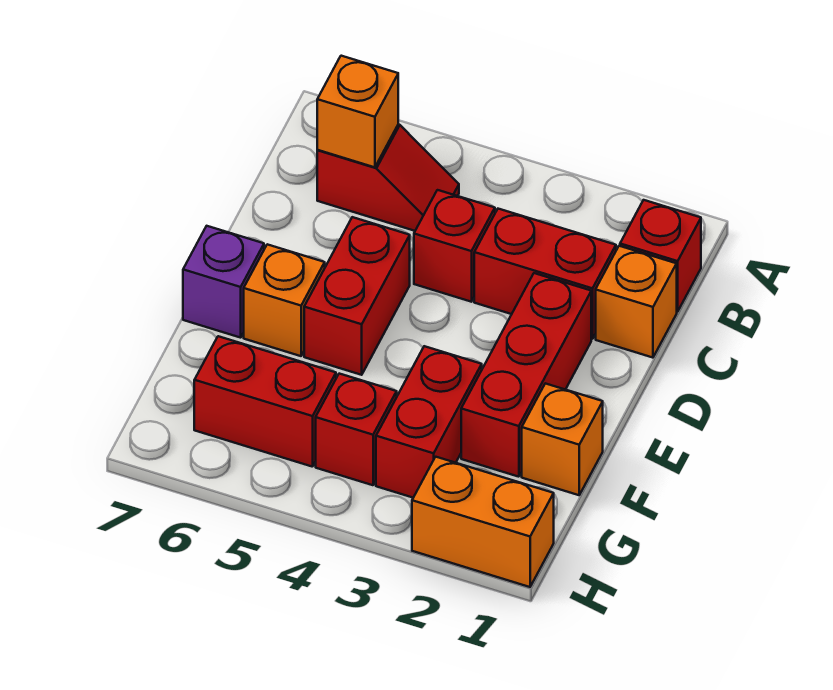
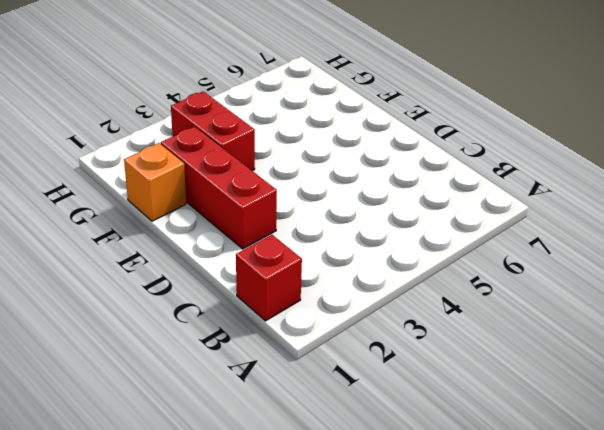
none -> red 1x2 slope [317,124,459,231]
none -> orange 1x1 brick [596,246,677,358]
none -> red 1x2 brick [474,209,616,339]

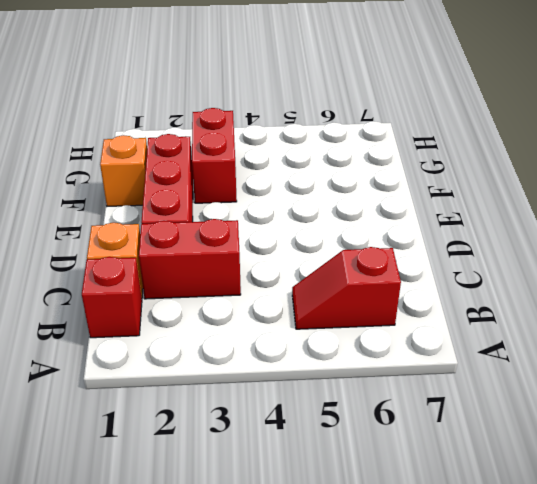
none -> red 1x1 brick [414,190,495,302]
none -> red 1x2 brick [304,217,410,375]
none -> orange 1x1 brick [244,244,325,356]

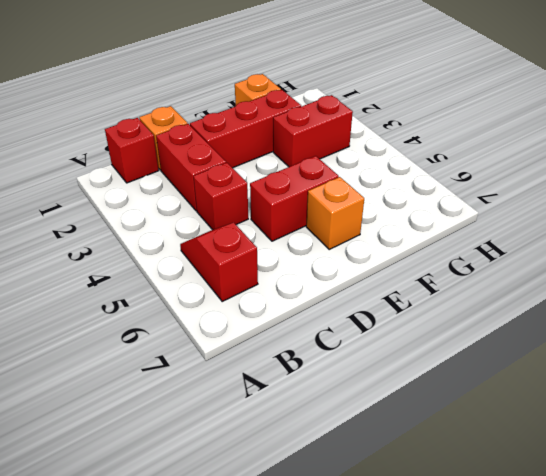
none -> purple 1x1 brick [183,226,264,338]
none -> red 1x1 brick [316,374,397,485]
none -> red 1x2 brick [194,336,336,467]

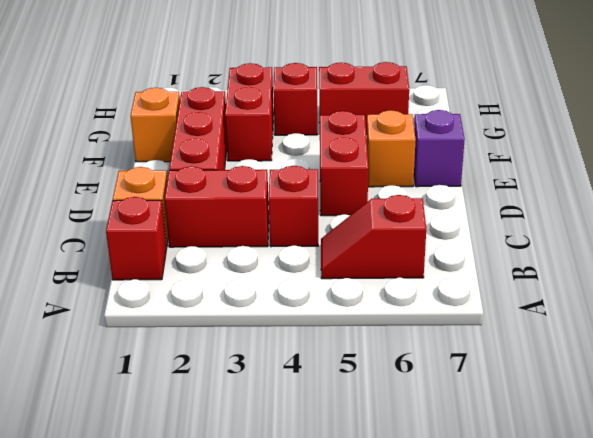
none -> orange 1x2 brick [412,457,554,587]
none -> orange 1x1 brick [317,56,398,167]

